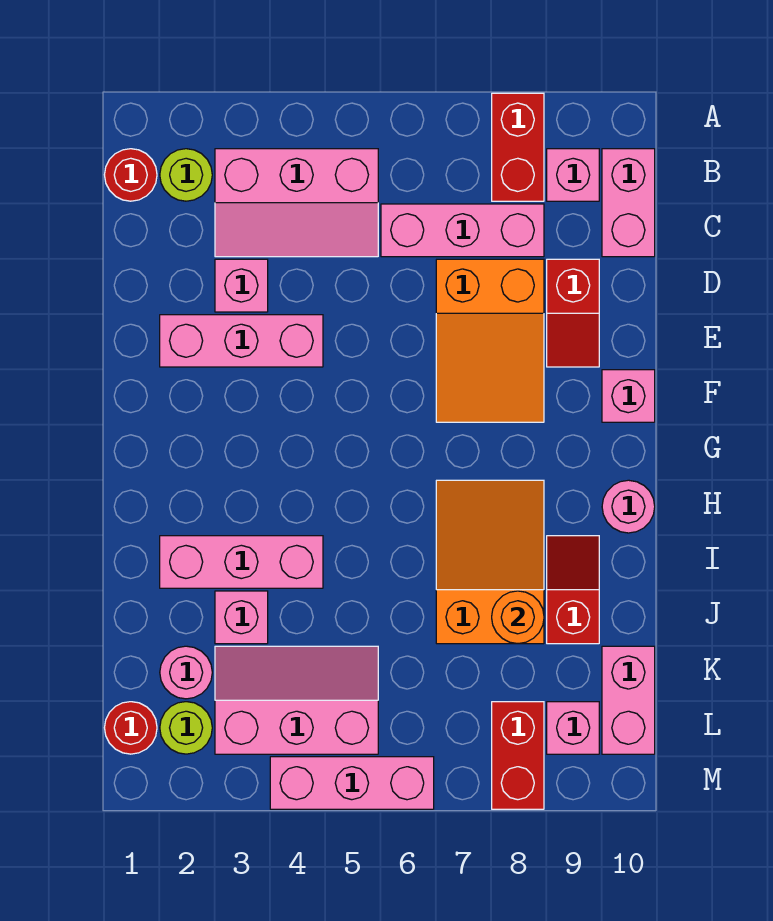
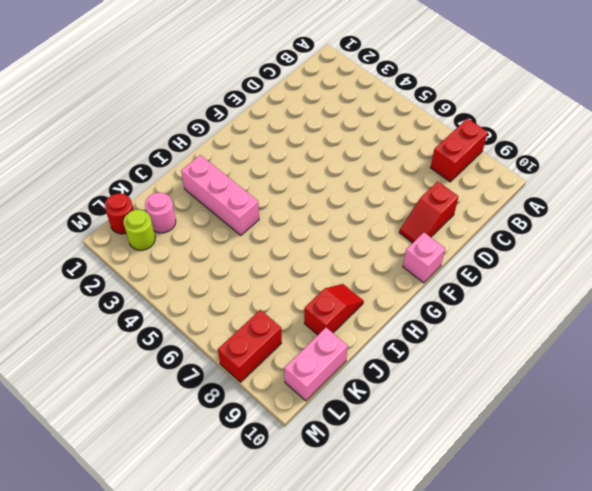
none -> red 1x1 round brick [105,149,157,201]
none -> lime 1x1 round brick [160,149,212,201]
none -> pink 2x3 slope [215,149,378,257]

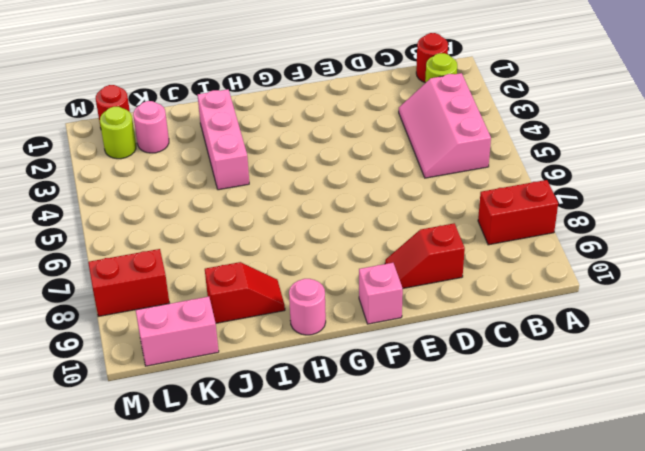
none -> pink 1x1 brick [547,149,599,201]
none -> pink 1x2 brick [602,149,655,257]
none -> pink 1x3 brick [381,204,544,257]

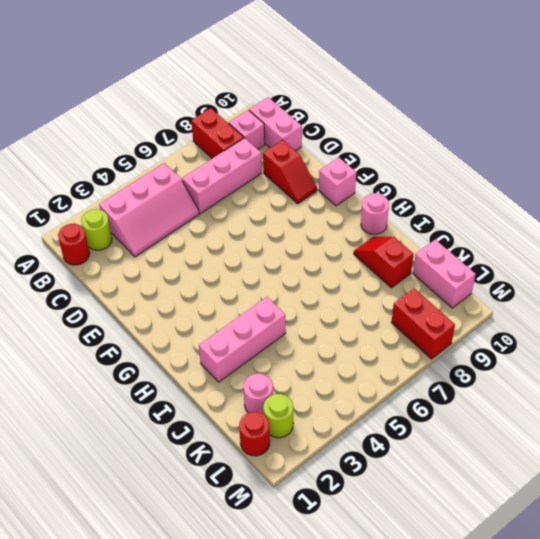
none -> pink 1x1 brick [215,259,268,312]
none -> orange 2x3 slope [436,259,544,422]
none -> pink 1x3 brick [160,315,323,367]

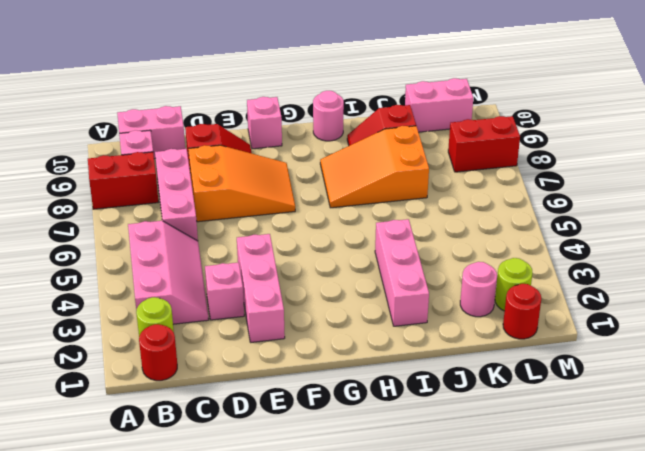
none -> pink 1x1 brick [215,591,268,644]
none -> pink 2x3 slope [215,646,378,754]
none -> pink 1x1 brick [547,702,599,754]

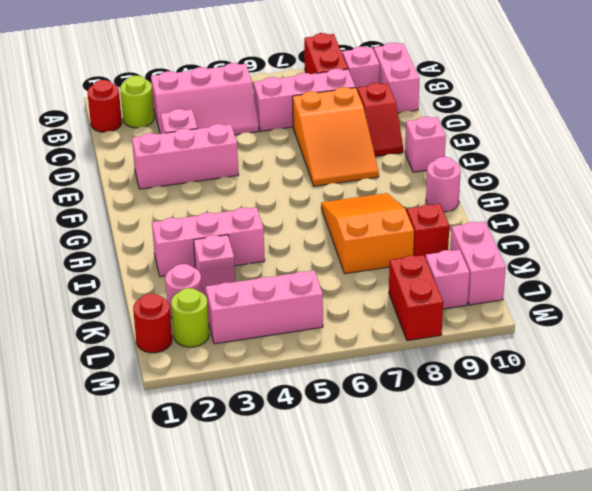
none -> pink 1x3 brick [270,757,434,809]
none -> orange 1x1 round brick [492,591,544,644]

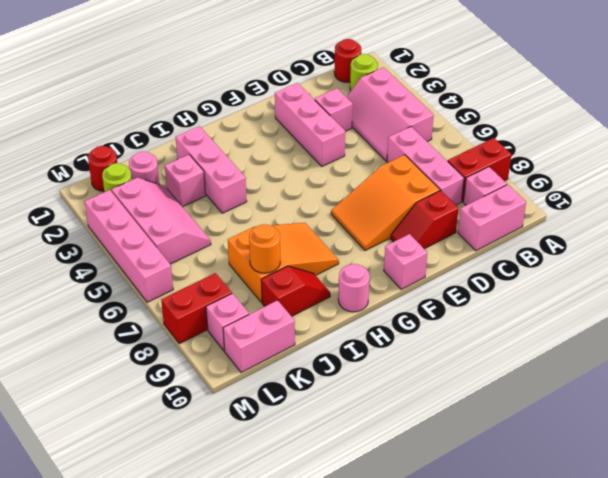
pink 1x4 brick [85,190,173,302] -> pink 1x3 brick [270,757,434,809]

